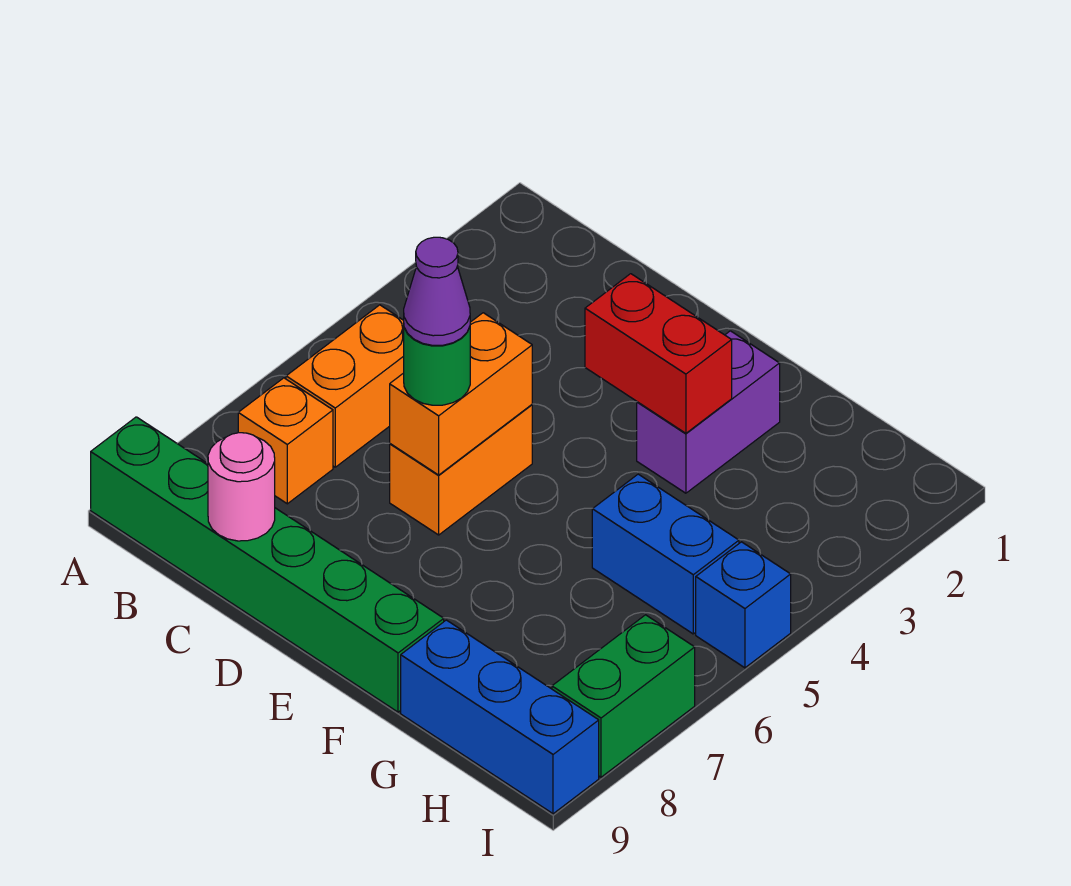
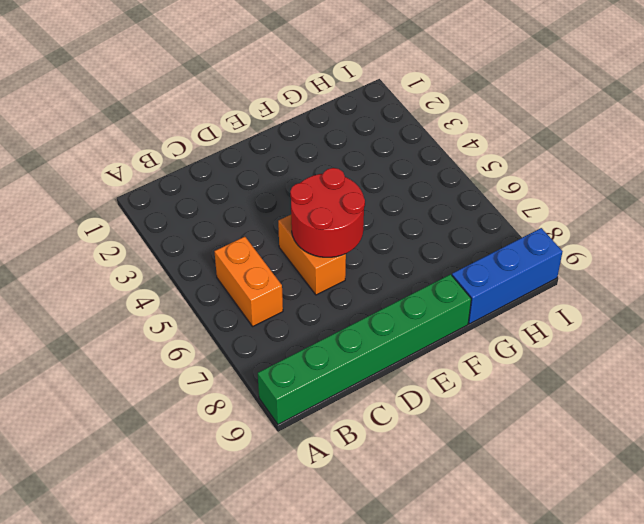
red 2x2 round brick [290,168,365,257] -> orange 1x2 brick [390,313,532,475]
none -> orange 1x1 brick [238,378,333,504]
none -> purple 1x2 brick [637,331,780,493]
none -> blue 1x2 brick [592,474,739,634]

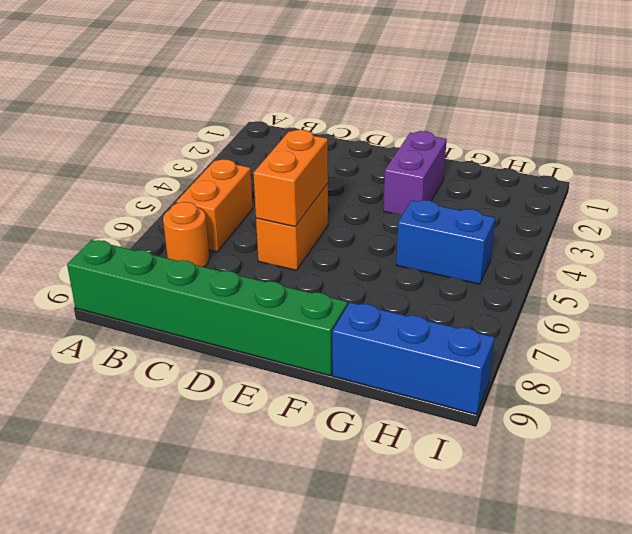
orange 1x1 round brick [163,202,209,267] -> orange 1x1 brick [238,378,333,504]
none -> blue 1x1 brick [696,542,791,668]
none -> green 1x2 brick [552,615,695,777]
none -> pink 1x1 round brick [208,433,275,541]

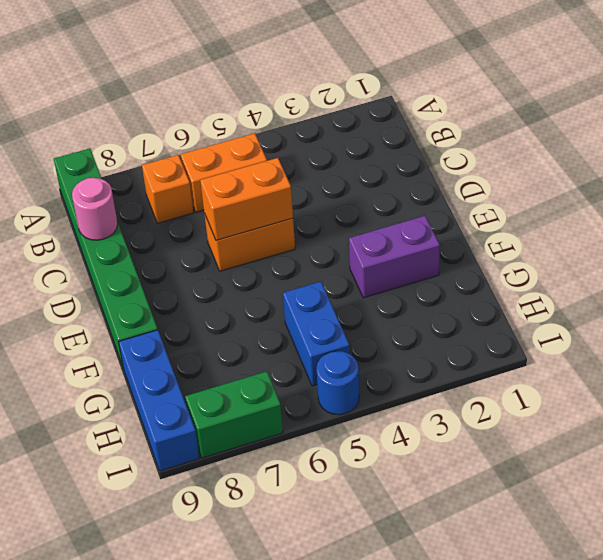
blue 1x1 round brick [317,351,359,415] -> blue 1x1 brick [696,542,791,668]
none -> red 1x2 brick [585,274,732,433]
none -> green 1x1 round brick [404,327,470,405]
none -> purple 1x1 cone [404,237,470,346]

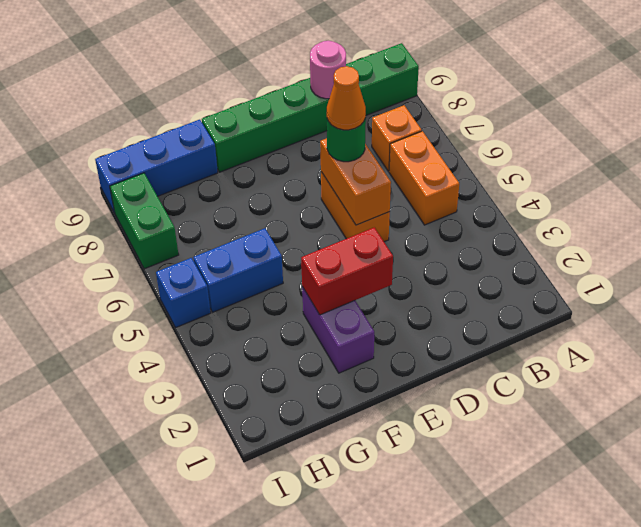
orange 1x1 cone [327,66,366,130] -> purple 1x1 cone [404,237,470,346]

